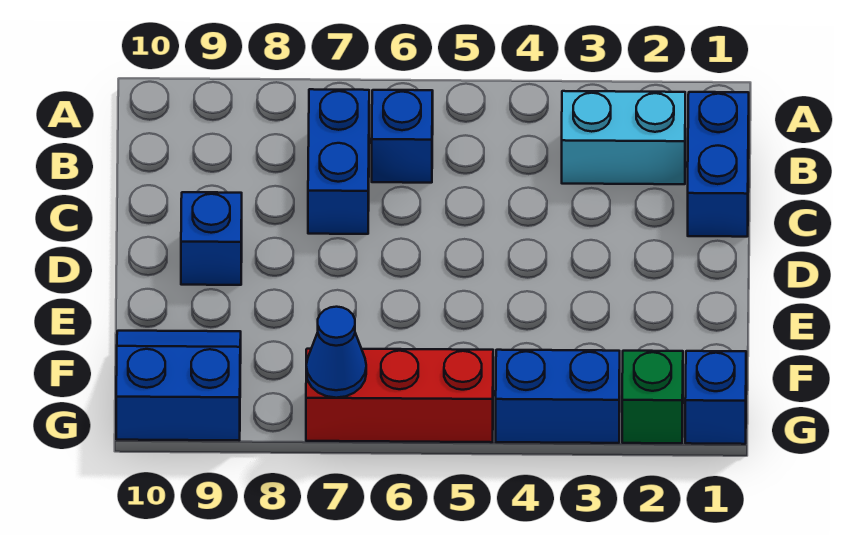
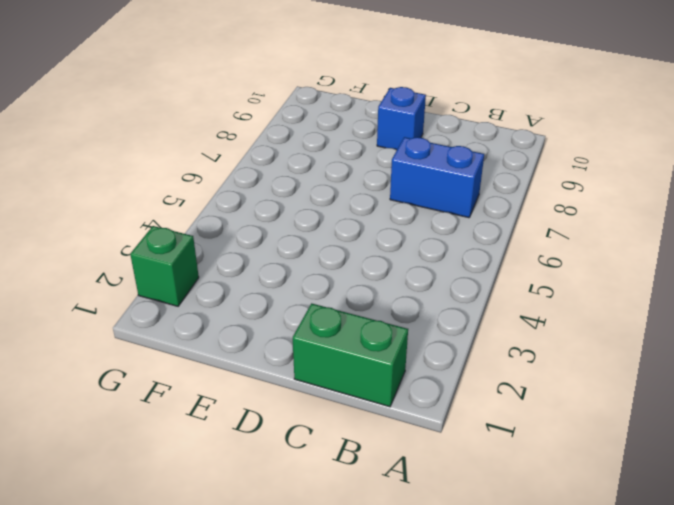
green 1x2 brick [293,303,408,407] -> blue 1x2 brick [688,92,749,237]
none -> cyan 1x2 brick [562,91,685,184]
none -> blue 1x1 brick [372,90,433,183]

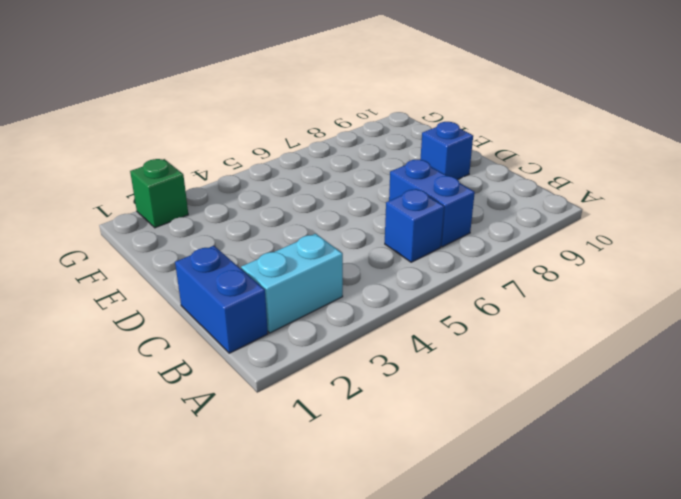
none -> blue 2x2 slope [116,331,241,440]
none -> blue 1x1 brick [685,351,746,444]

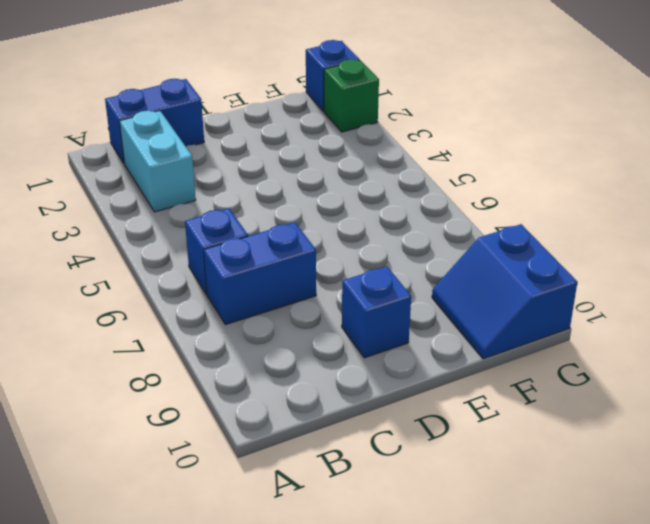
none -> blue 1x2 brick [496,350,620,443]
none -> red 1x3 brick [306,349,493,442]

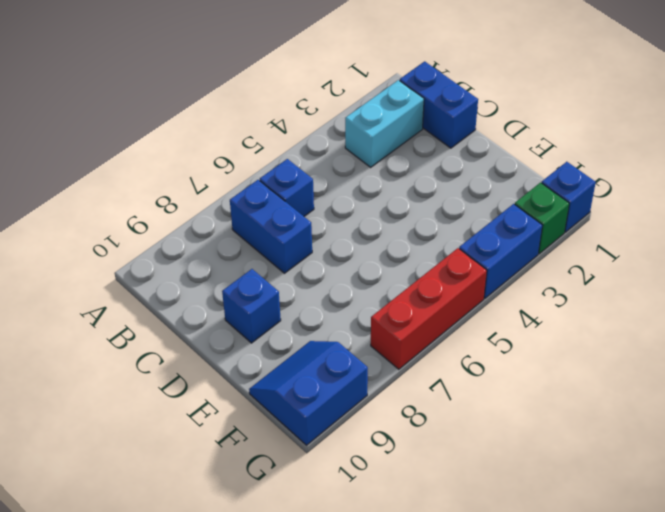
none -> blue 1x1 cone [306,307,366,398]

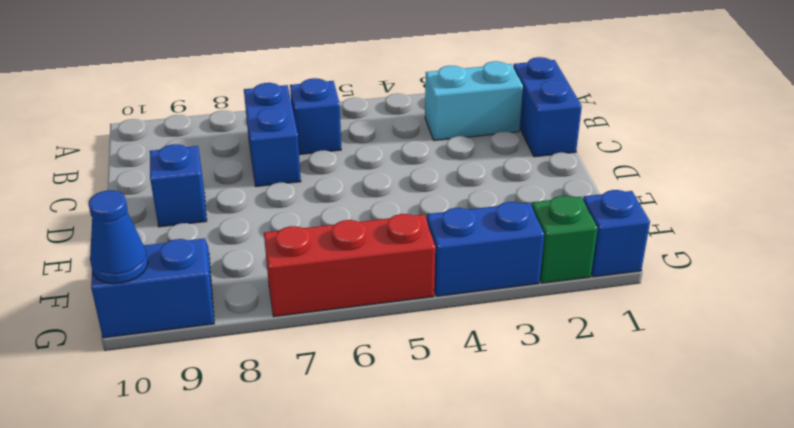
blue 1x1 cone [89,190,148,284] -> blue 1x1 cone moved to [306,307,366,398]

